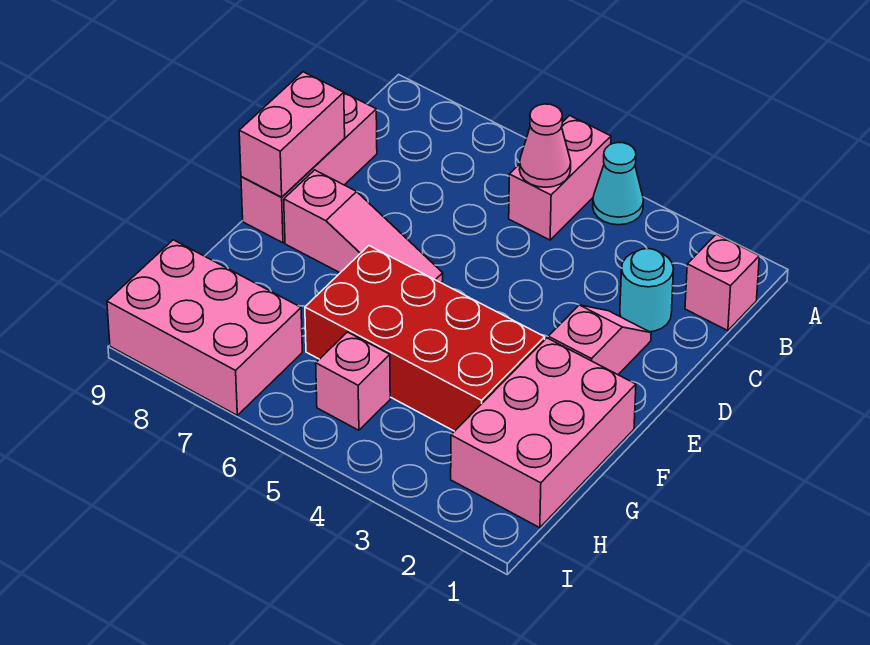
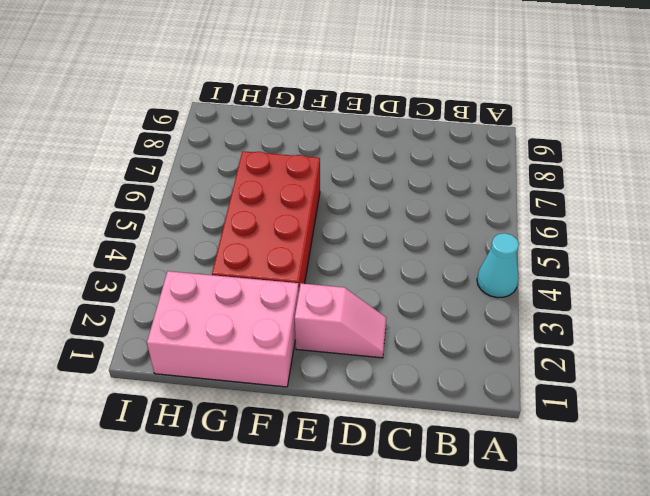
none -> pink 1x2 brick [509,116,611,240]
none -> pink 1x1 brick [685,234,759,331]
none -> cyan 1x1 round brick [620,249,674,332]

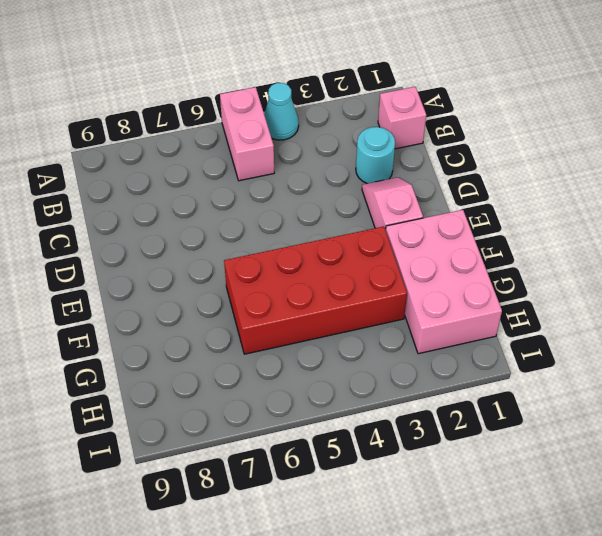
none -> pink 1x3 brick [241,93,377,243]
none -> pink 1x3 slope [284,170,443,283]
none -> pink 1x1 brick [316,332,390,430]

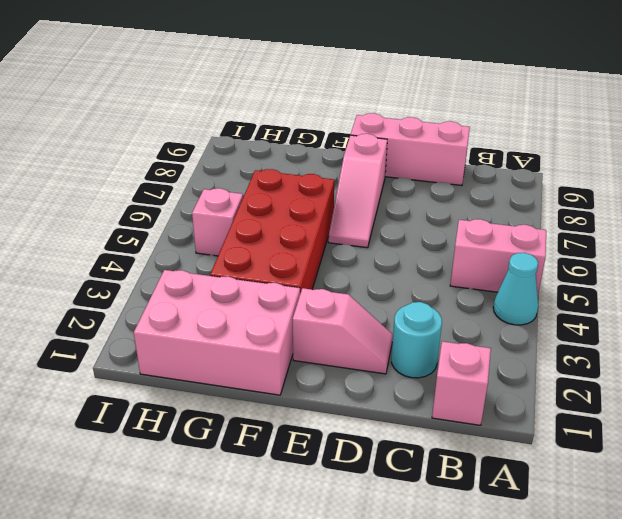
none -> pink 2x3 brick [107,240,302,415]
none -> pink 1x1 cone [520,104,571,187]
none -> pink 1x2 brick [239,72,345,197]

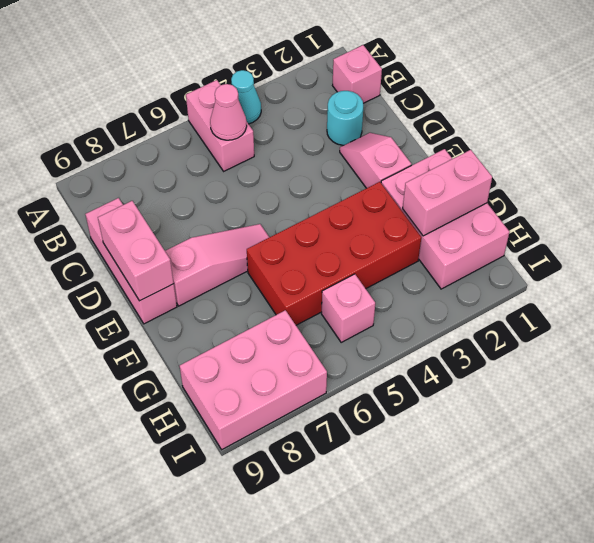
pink 1x2 brick [403,150,492,236] -> none

